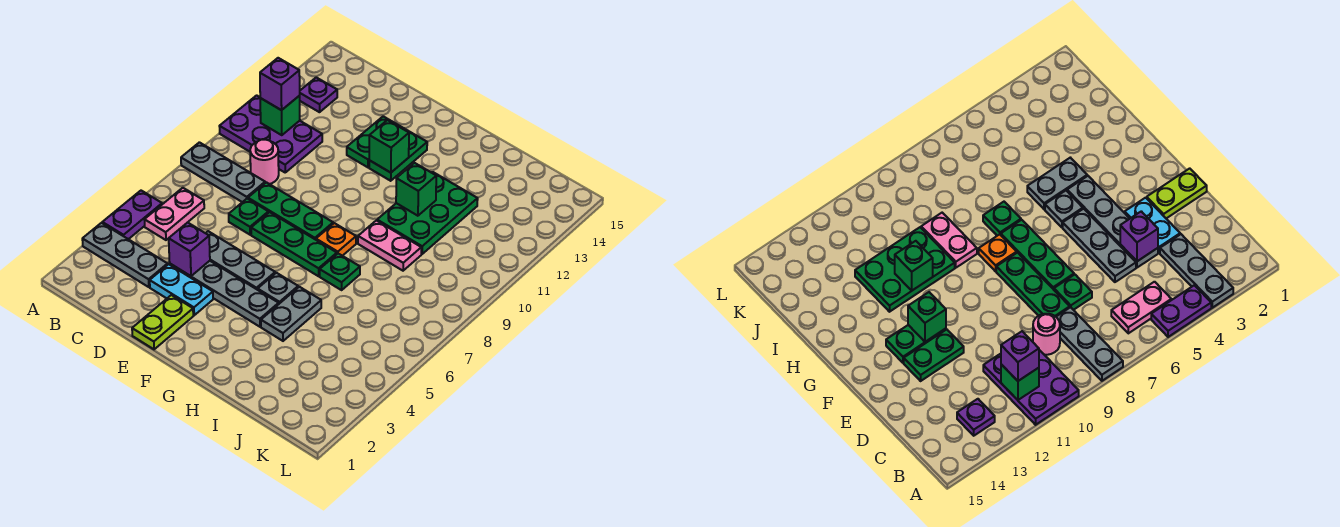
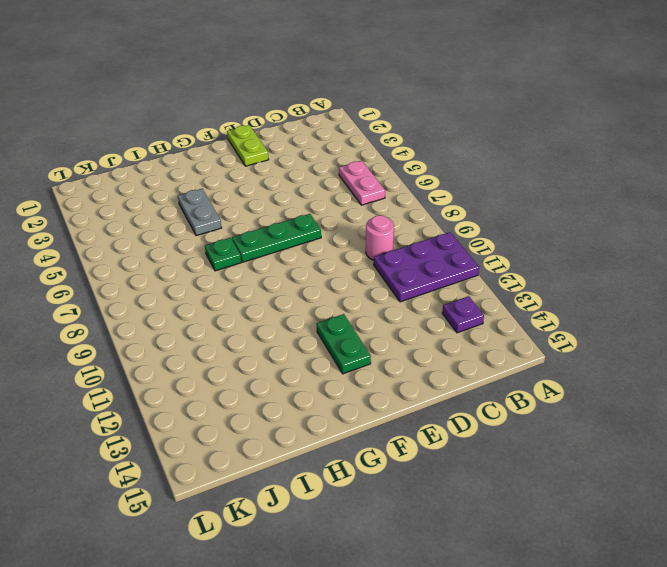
none -> grey 1x3 plate [82,223,168,287]
none -> purple 1x2 plate [102,191,162,239]
none -> grey 1x3 plate [181,142,265,202]

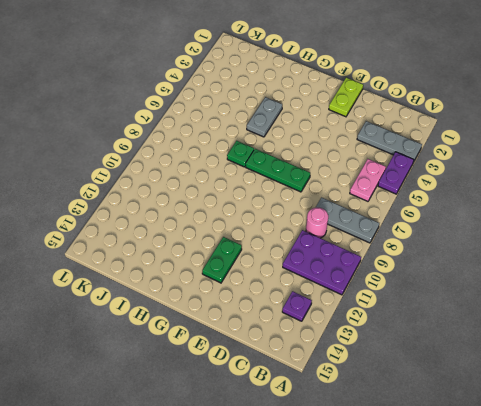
none -> cyan 1x2 plate [150,264,213,315]
none -> grey 1x4 plate [170,261,279,327]
none -> grey 1x3 plate [206,231,275,290]

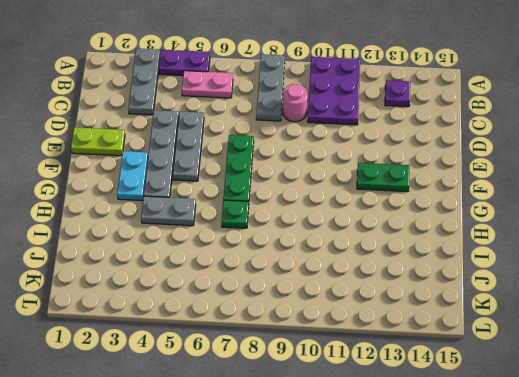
cyan 1x2 plate [117,151,148,201] -> cyan 1x2 plate moved to [150,264,213,315]
none -> green 1x1 plate [229,199,268,235]
none -> green 1x3 plate [248,182,333,240]
none -> green 1x2 plate [347,116,405,167]

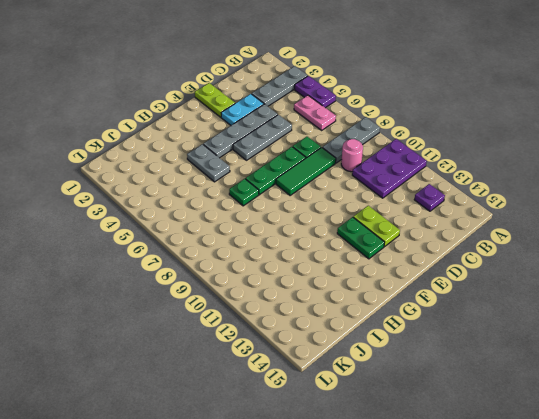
green 1x3 tile [276,147,336,195] -> green 1x3 plate [248,182,333,240]
lime 1x2 plate [353,206,400,247] -> green 1x2 plate [347,116,405,167]
none -> grey 1x1 plate [258,273,298,304]
none -> orange 1x1 plate [316,223,356,256]
none -> pink 1x2 plate [358,220,421,271]

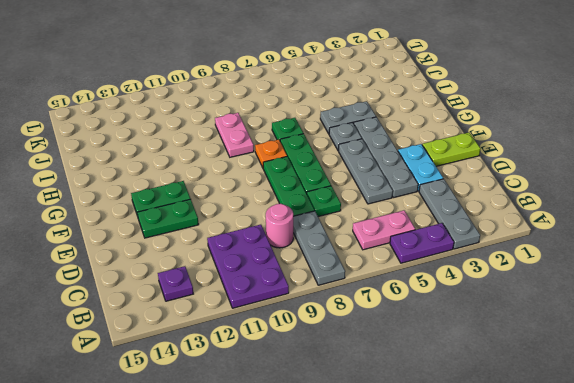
none -> green 2x3 plate [377,172,478,254]
none -> green 1x1 brick [260,96,300,135]
none -> purple 1x1 brick [169,222,210,276]

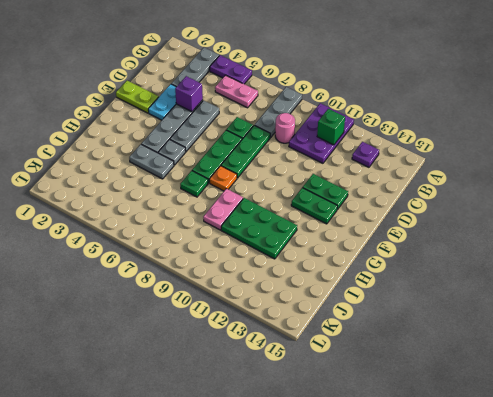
none -> green 1x1 brick [369,120,409,173]
none -> green 1x1 brick [396,163,436,216]
none -> purple 1x1 brick [260,58,300,110]

